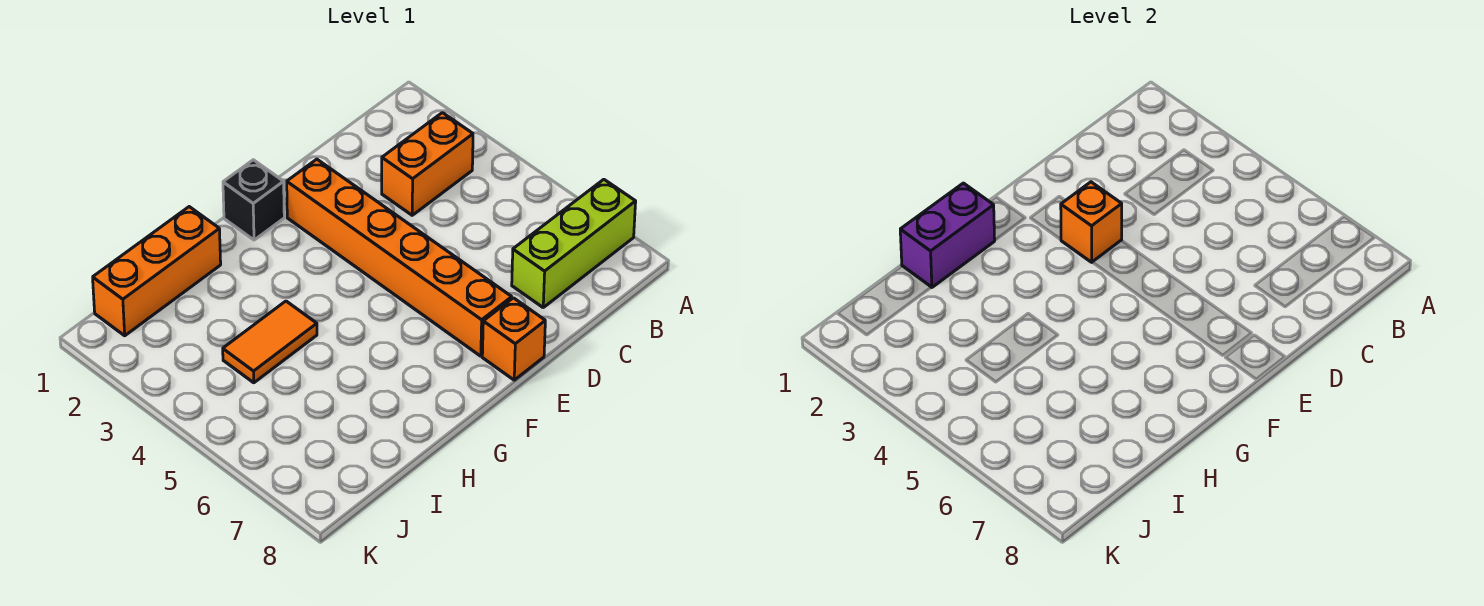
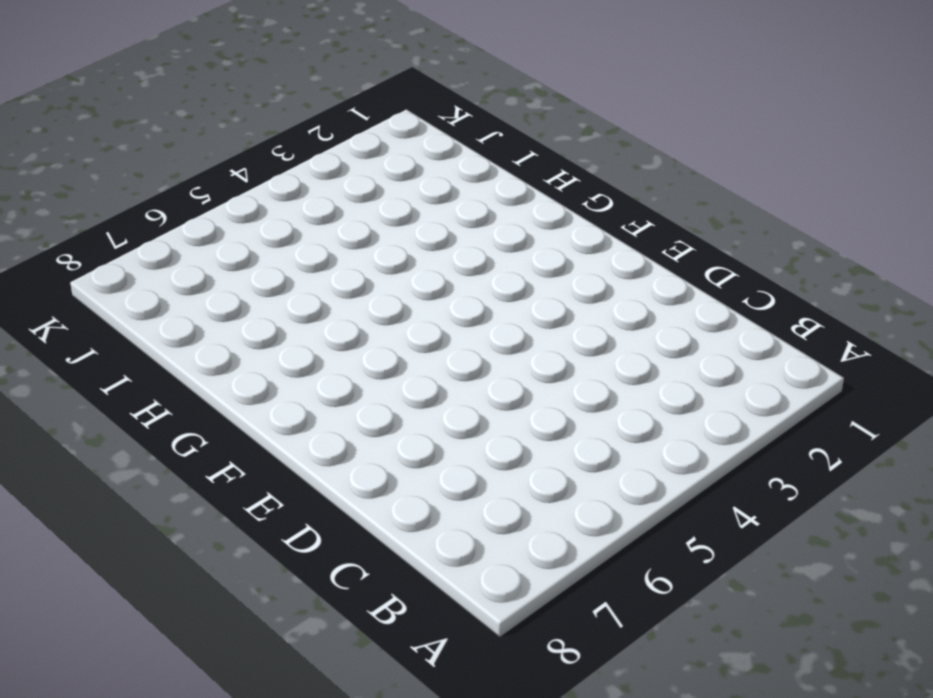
none -> lime 1x3 brick [512,179,636,307]
none -> orange 1x2 brick [382,113,473,215]

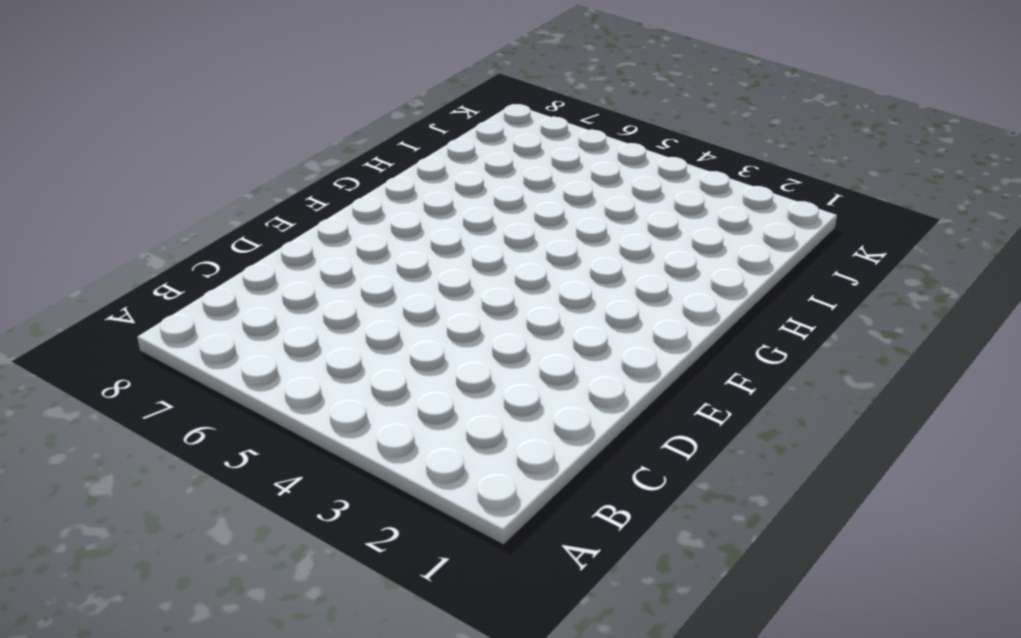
none -> lime 1x3 brick [512,179,636,307]
none -> orange 1x2 brick [382,113,473,215]

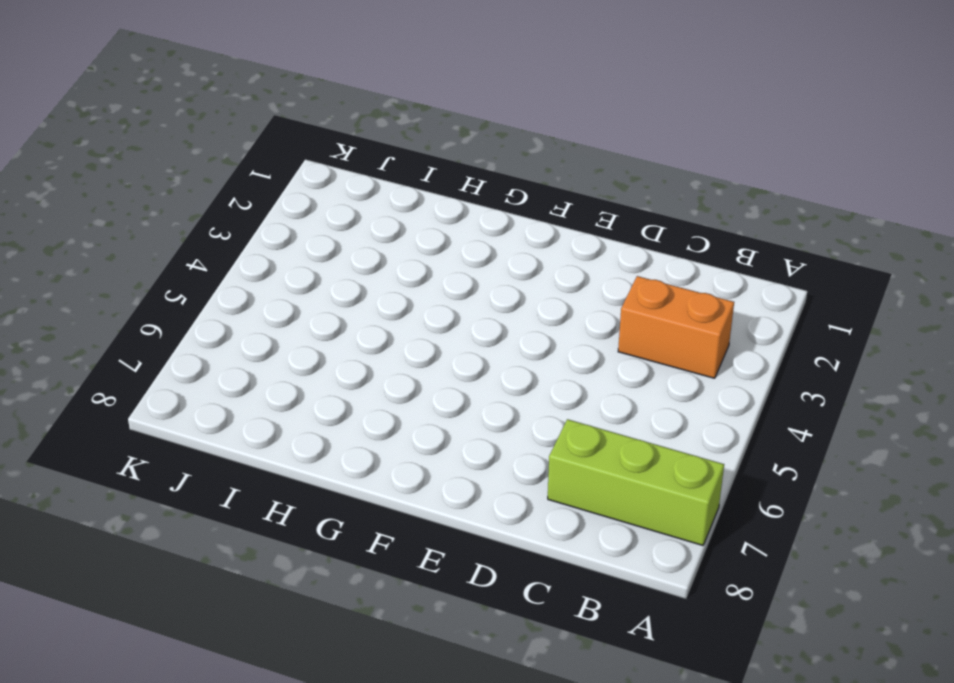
none -> orange 1x6 brick [287,159,512,356]
none -> orange 1x1 brick [482,298,545,380]

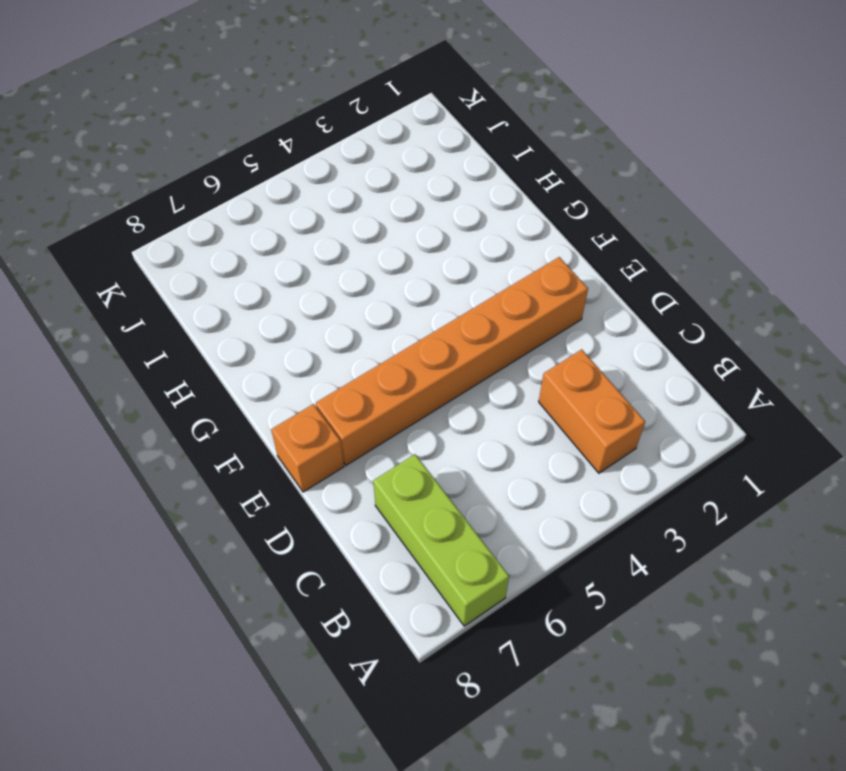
none -> black 1x1 brick [223,160,284,240]
none -> orange 1x3 brick [93,207,221,336]

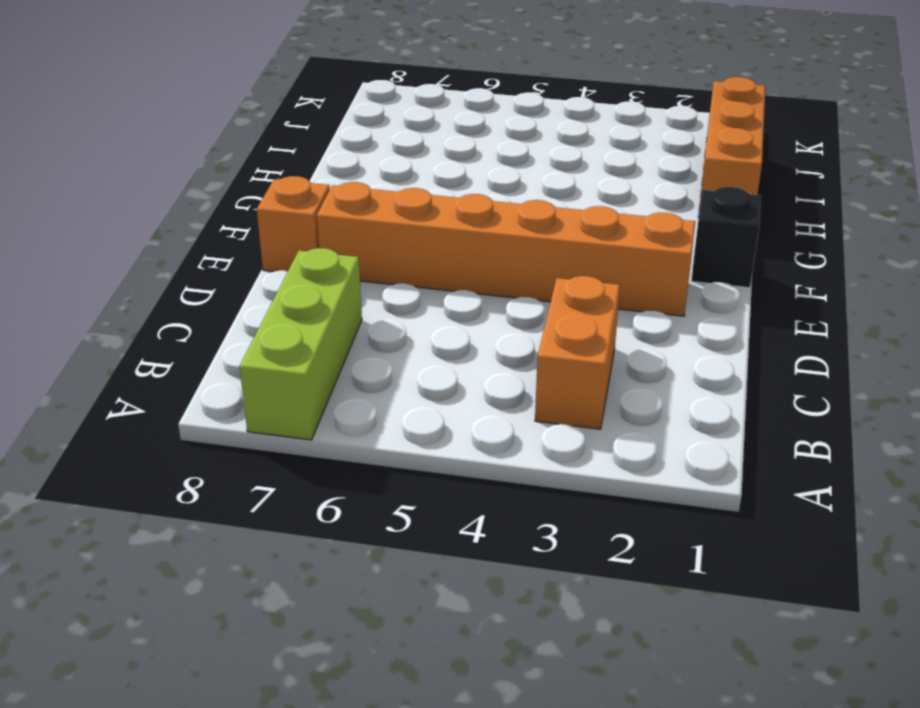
none -> orange 1x2 tile [223,301,317,383]
none -> orange 1x1 brick [1061,182,1122,262]

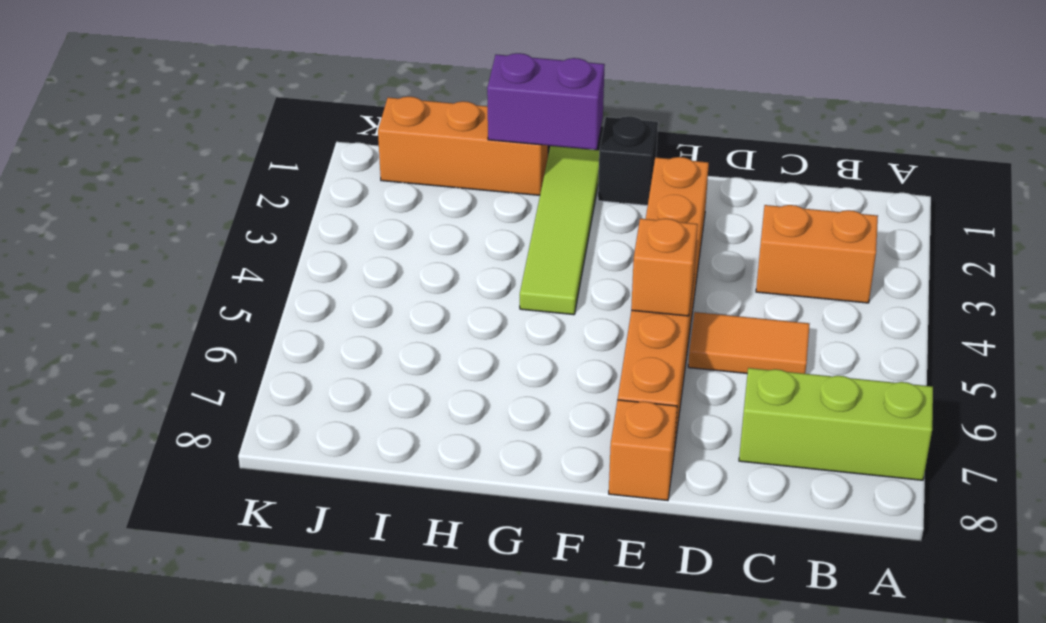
orange 1x2 tile [688,312,810,374] -> orange 1x2 tile moved to [223,301,317,383]
orange 1x1 brick [631,219,698,316] -> orange 1x1 brick moved to [1061,182,1122,262]
lime 1x4 tile [520,146,599,315] -> none

